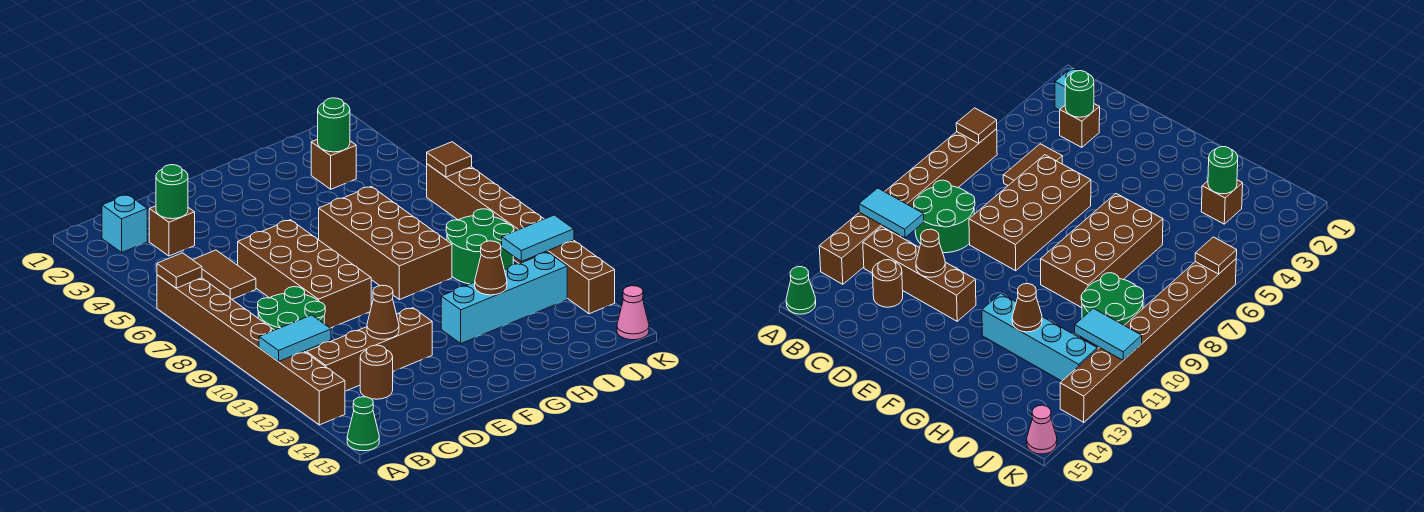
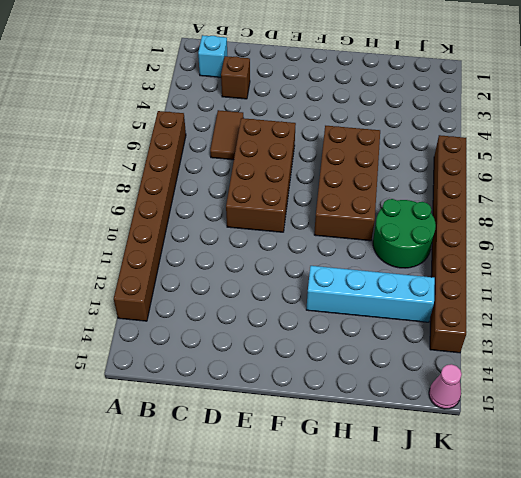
none -> green 1x1 cone [347,397,379,451]
none -> green 2x2 round brick [258,287,325,352]
none -> brown 1x4 brick [306,308,432,391]

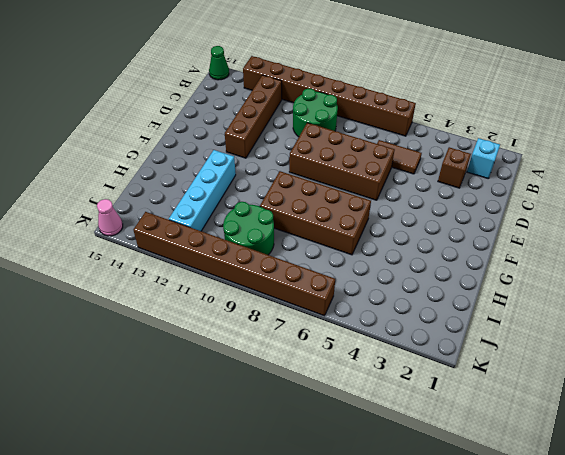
none -> brown 1x1 round brick [360,345,393,399]
none -> brown 1x1 brick [311,139,356,189]
none -> brown 1x1 tile [157,253,202,288]

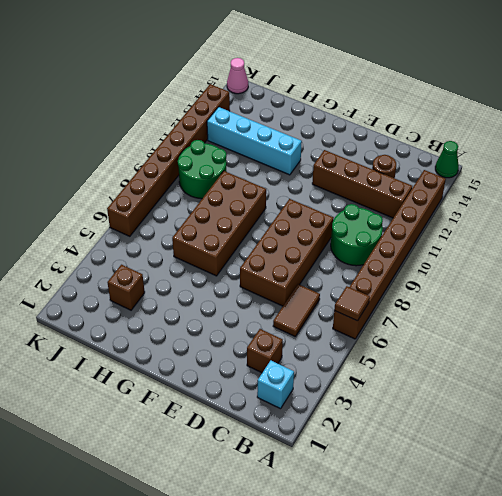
none -> cyan 1x2 tile [259,315,331,362]
none -> green 1x1 round brick [156,165,188,219]
none -> brown 1x1 cone [367,285,399,339]

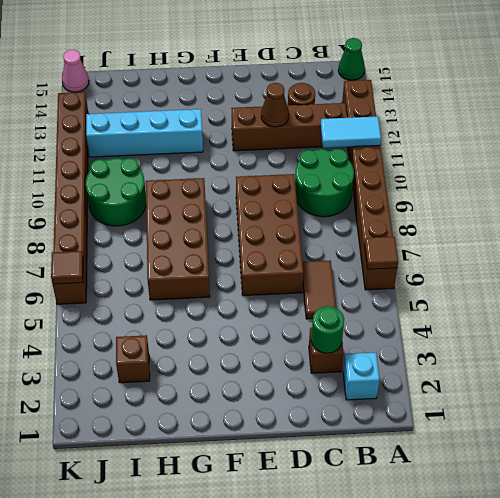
none -> brown 1x1 cone [475,241,507,295]
none -> green 1x1 round brick [318,98,350,152]
none -> cyan 1x2 tile [502,215,574,261]

